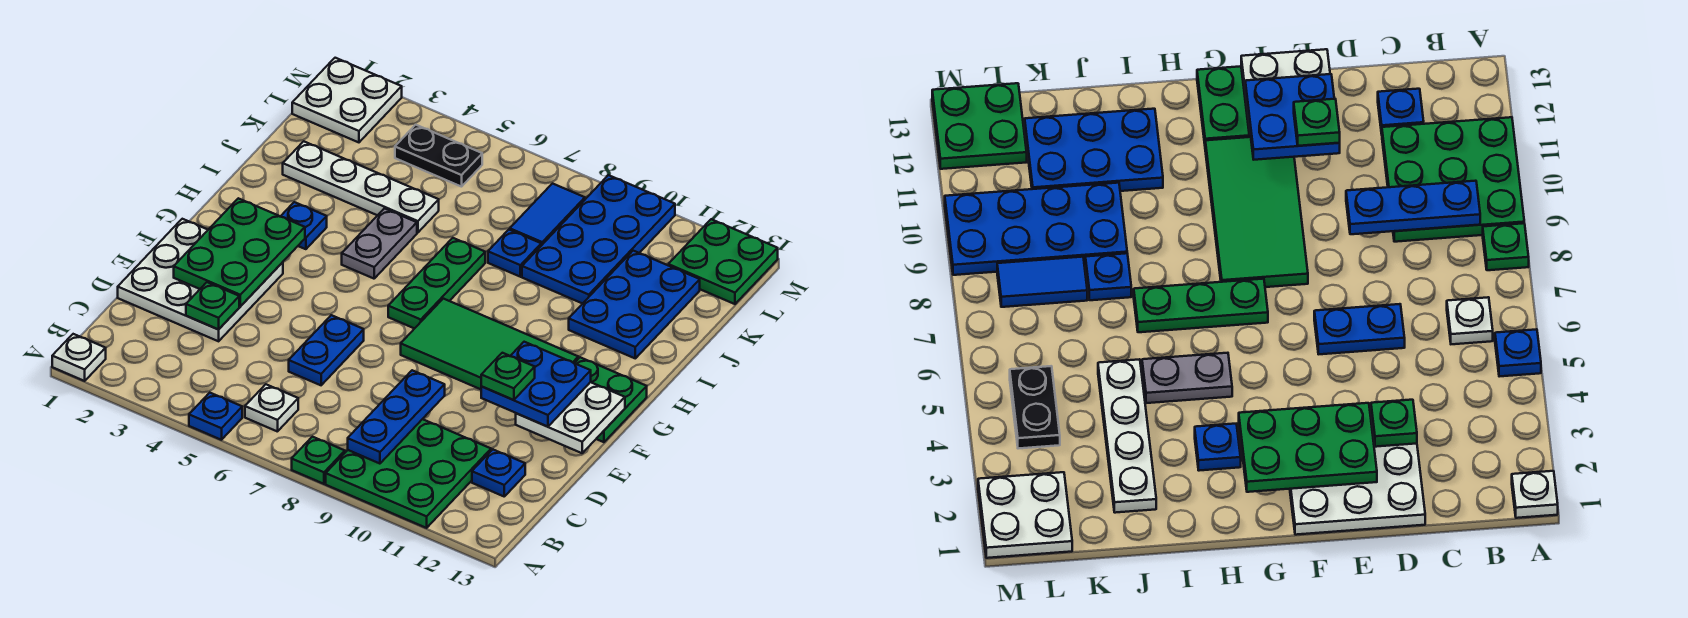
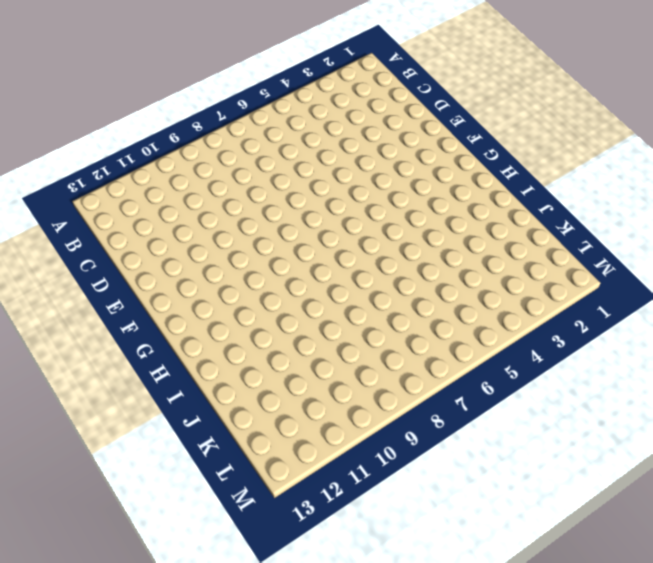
none -> white 1x1 plate [52,334,106,381]
none -> blue 1x1 plate [189,393,242,440]
none -> green 1x1 plate [292,437,345,484]

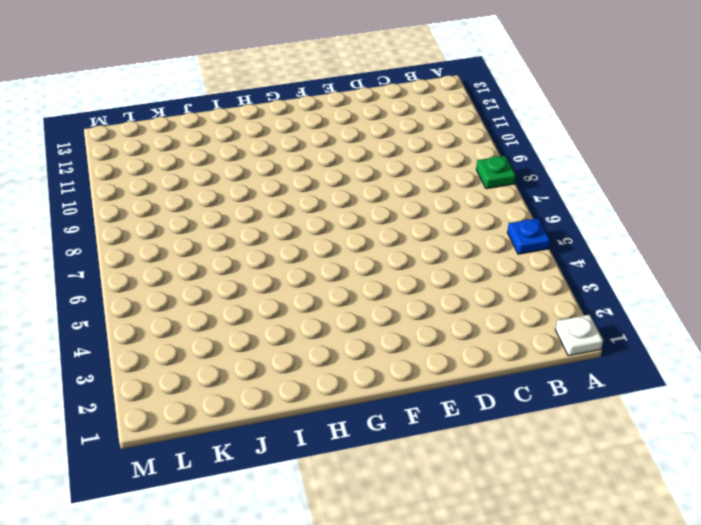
none -> green 3x3 plate [326,419,491,528]
none -> white 1x1 plate [245,384,298,432]
none -> blue 1x1 plate [472,450,525,496]

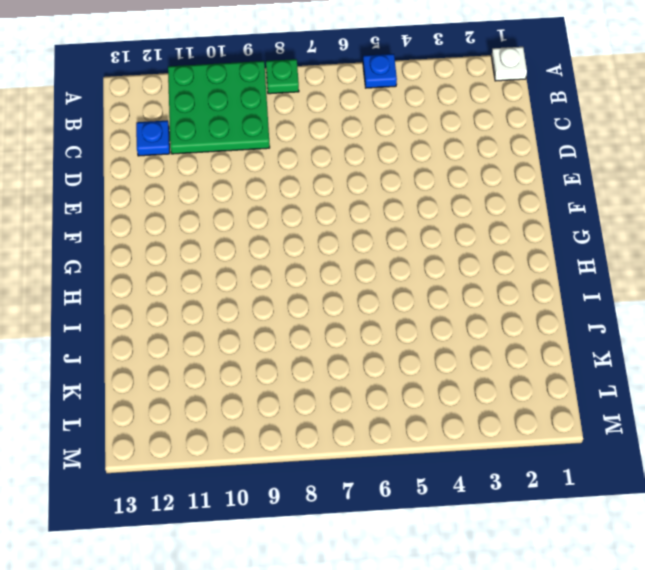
none -> white 1x1 plate [245,384,298,432]
none -> white 3x3 plate [118,219,283,341]
none -> blue 1x2 plate [289,315,364,385]

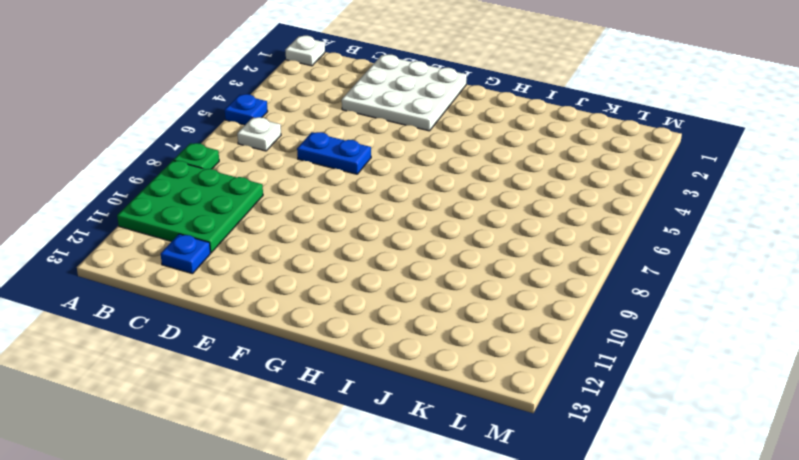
none -> green 2x4 tile [401,299,578,389]
none -> green 2x2 plate [575,357,647,442]
none -> green 1x3 plate [388,238,485,329]

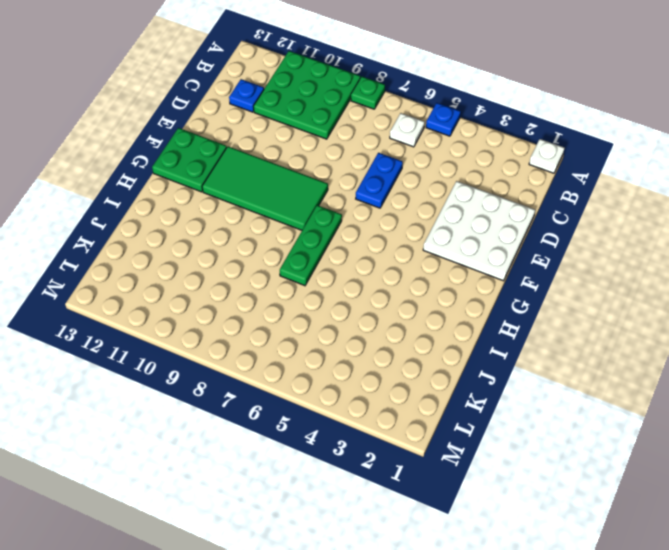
none -> blue 1x1 plate [281,202,327,249]
none -> grey 1x2 plate [342,208,417,279]
none -> blue 2x3 plate [569,251,700,358]

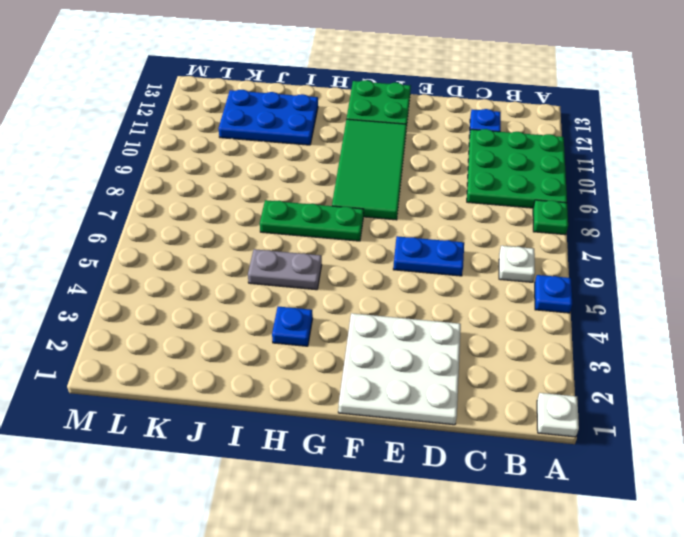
none -> white 1x4 plate [283,141,439,233]
none -> blue 1x1 plate [488,230,541,277]
none -> blue 2x4 plate [522,175,675,304]

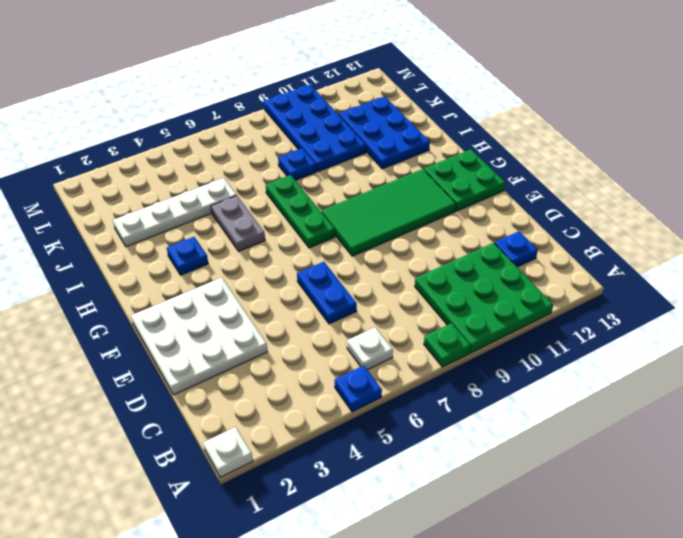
none -> blue 1x2 tile [510,184,585,246]
none -> white 2x2 plate [292,58,402,142]
none -> black 1x2 plate [395,125,482,187]

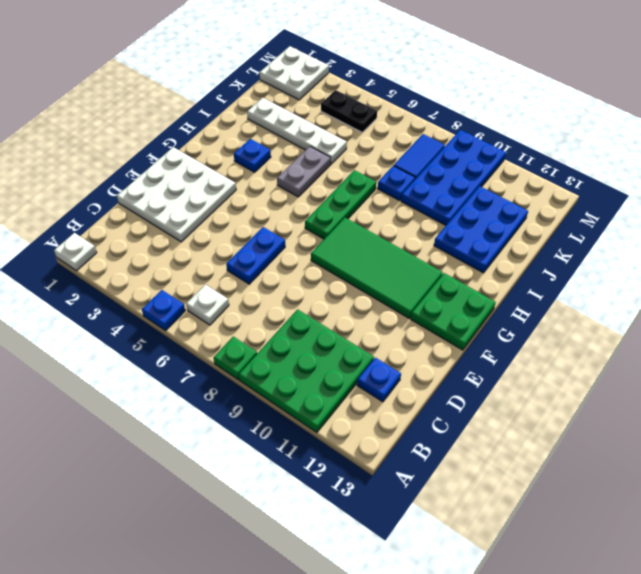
none -> green 2x2 plate [668,219,778,304]
none -> blue 1x3 plate [348,370,445,464]
none -> green 1x1 plate [186,282,239,330]

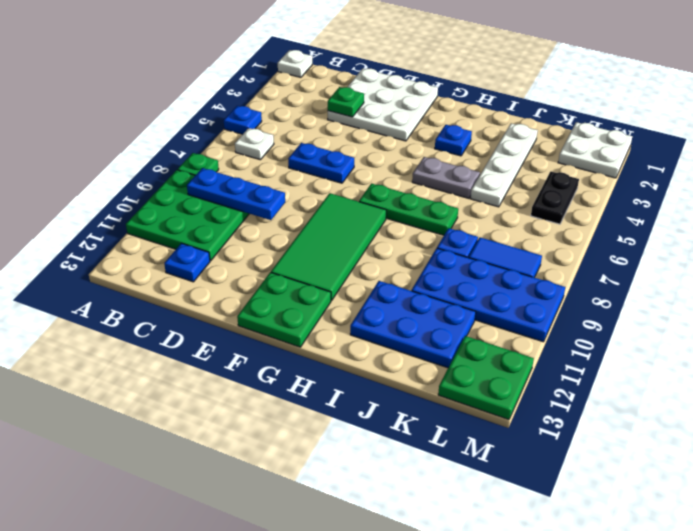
none -> green 2x3 plate [174,198,305,306]
none -> white 2x2 plate [516,382,625,453]
none -> blue 2x2 plate [481,342,591,427]

